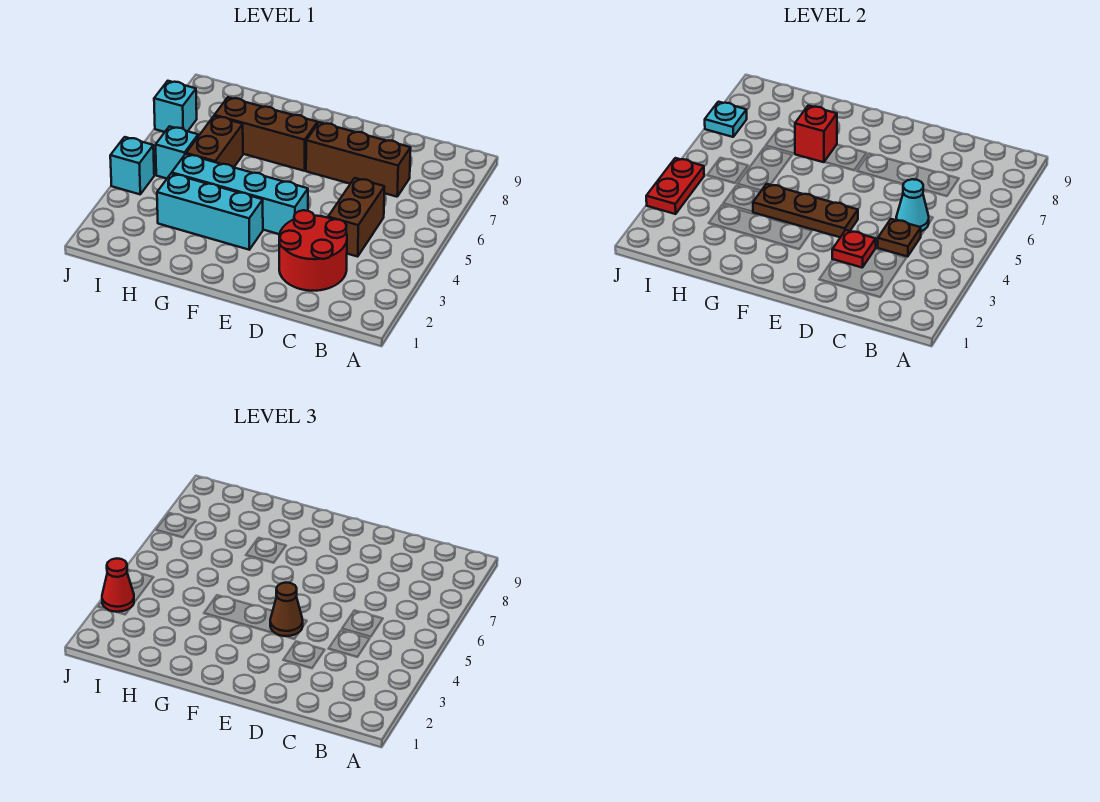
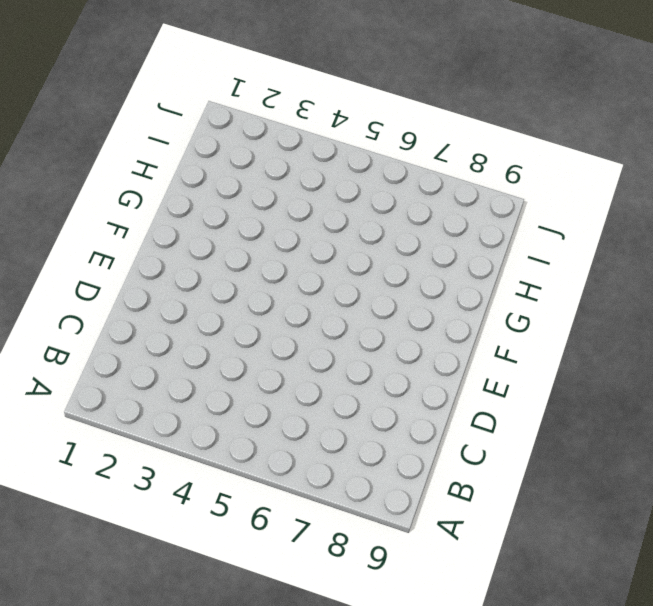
none -> red 2x2 round brick [279,210,347,291]
none -> brown 1x2 brick [328,178,384,257]
none -> brown 1x3 brick [306,122,411,197]

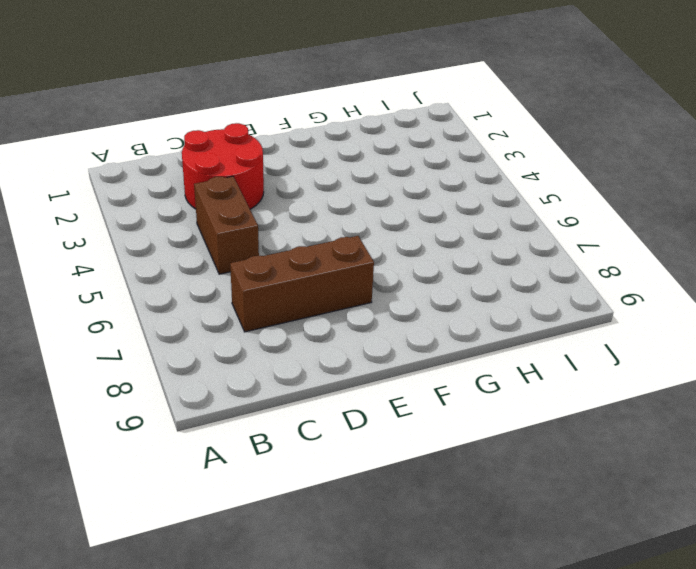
none -> cyan 1x4 brick [172,154,308,234]
none -> cyan 1x3 brick [157,173,263,250]
none -> brown 1x3 brick [214,97,318,171]

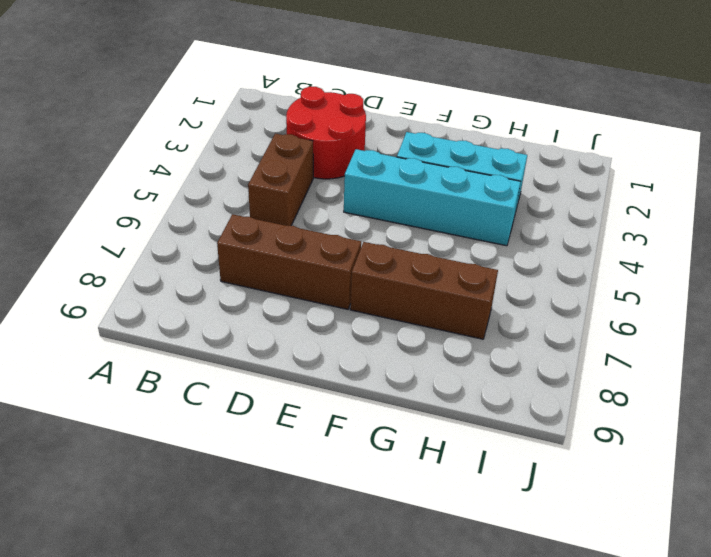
none -> brown 1x2 brick [186,116,243,167]
none -> cyan 1x1 brick [156,126,198,179]
none -> cyan 1x1 brick [110,137,154,194]

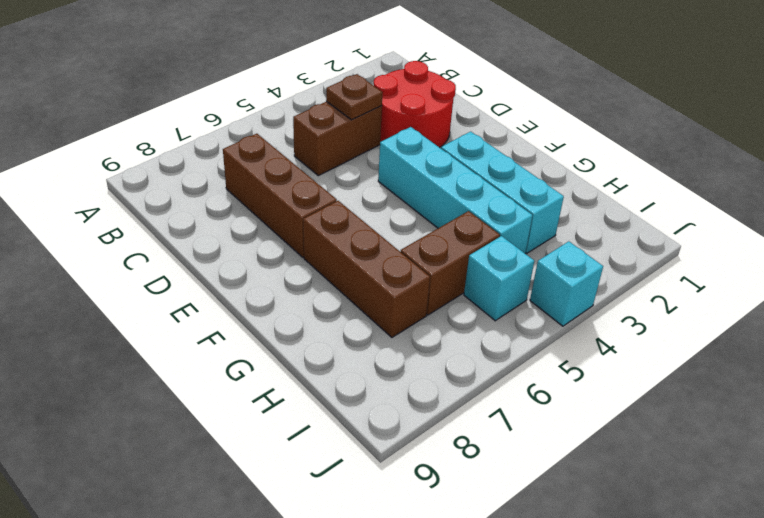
none -> cyan 1x1 brick [154,81,197,132]
none -> cyan 1x1 cone [896,179,929,231]
none -> red 1x1 plate [832,230,876,267]

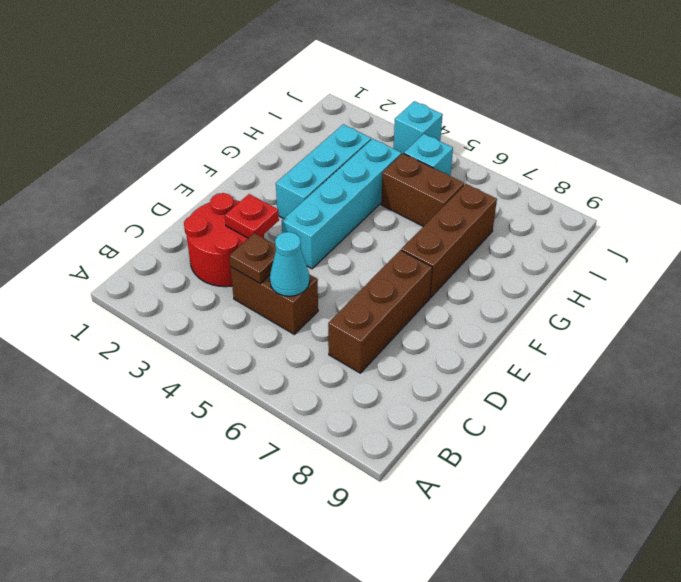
none -> cyan 1x1 brick [154,81,197,132]
none -> brown 1x3 plate [753,184,858,237]
none -> red 1x1 brick [795,106,837,162]

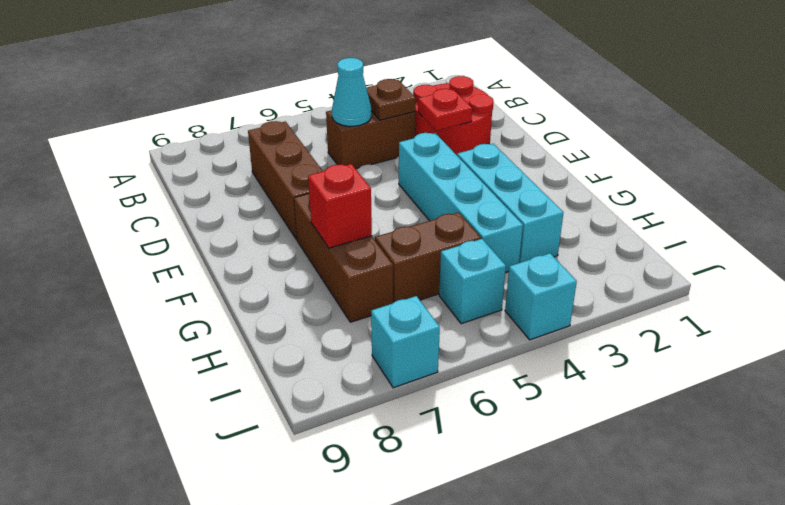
none -> brown 1x3 plate [753,184,858,237]
none -> red 1x2 plate [646,158,704,214]
none -> cyan 1x1 plate [705,102,747,137]

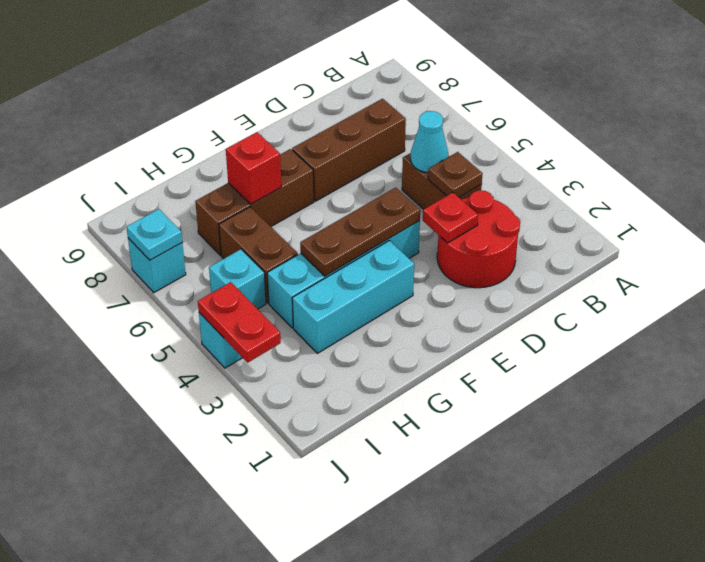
none -> brown 1x1 cone [270,583,303,636]
none -> red 1x1 cone [102,558,134,612]

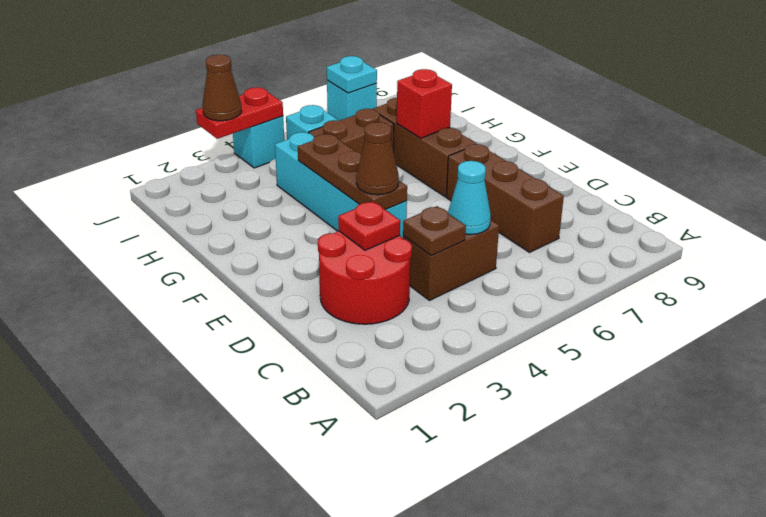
brown 1x1 cone [202,55,242,121] -> red 1x1 cone [102,558,134,612]
none -> cyan 1x3 brick [157,173,263,250]

